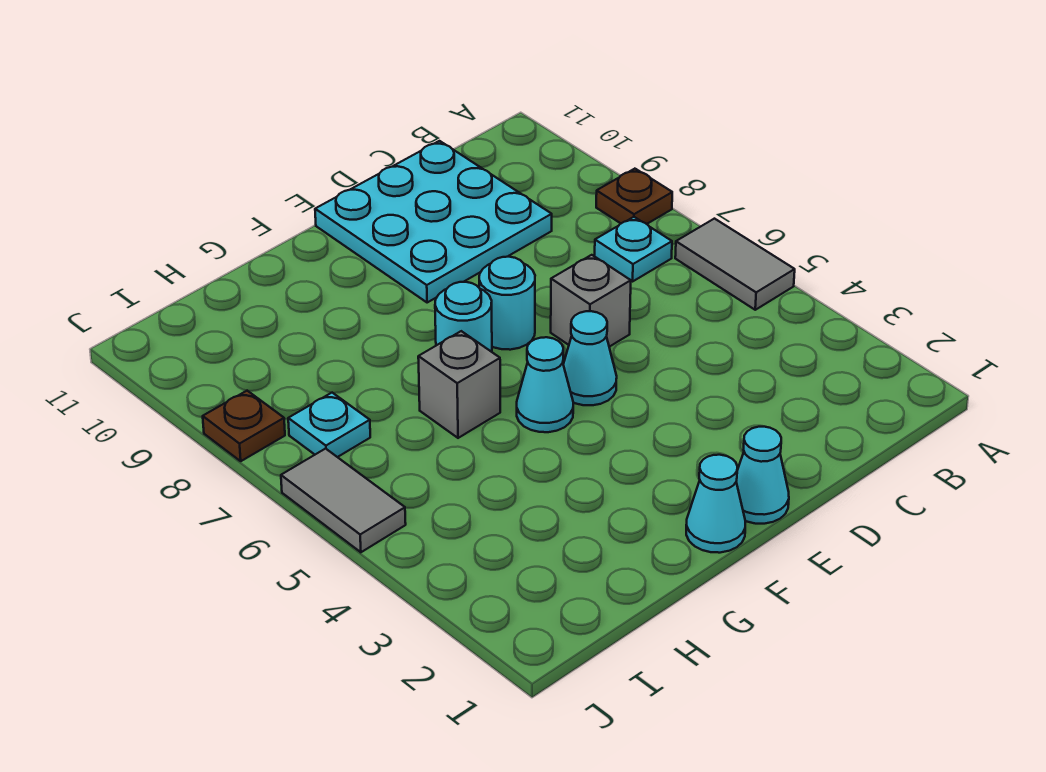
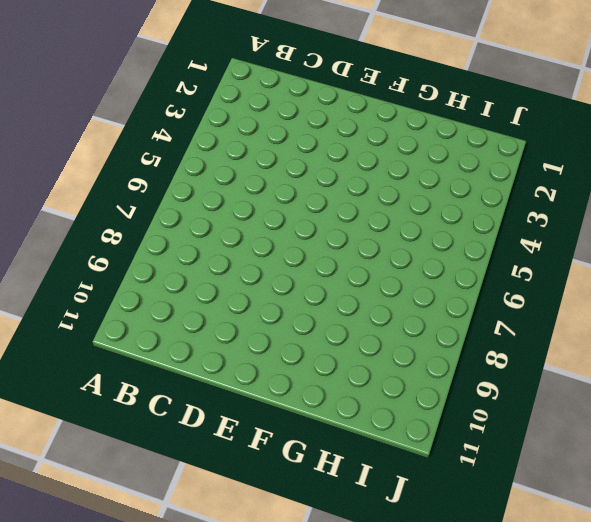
none -> grey 1x2 tile [675,219,795,310]
none -> brown 1x1 plate [596,169,672,224]
none -> cyan 1x1 plate [595,217,672,281]

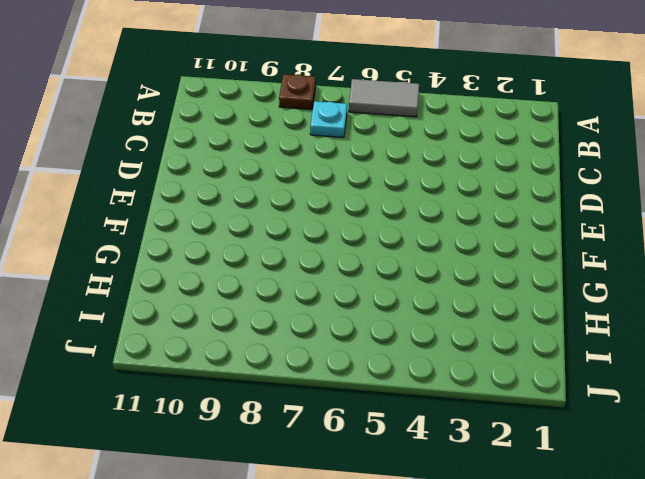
none -> cyan 3x3 plate [315,141,552,303]
none -> grey 1x1 brick [551,255,631,347]
none -> cyan 1x1 cone [736,427,789,524]

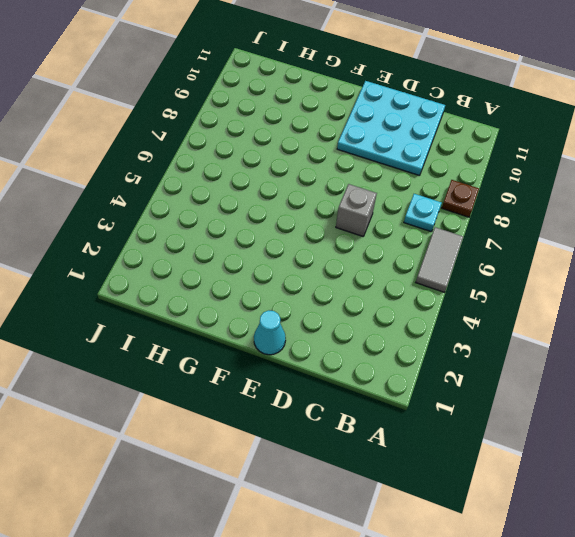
none -> cyan 1x1 cone [563,311,617,405]
none -> cyan 1x1 round brick [479,257,535,350]
none -> cyan 1x1 cone [686,455,745,553]

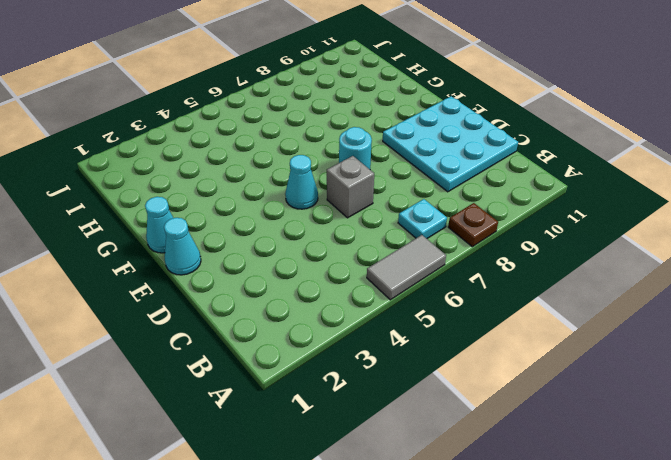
none -> cyan 1x1 cone [517,337,573,432]
none -> cyan 1x1 round brick [435,282,492,352]
none -> grey 1x1 brick [418,331,500,438]

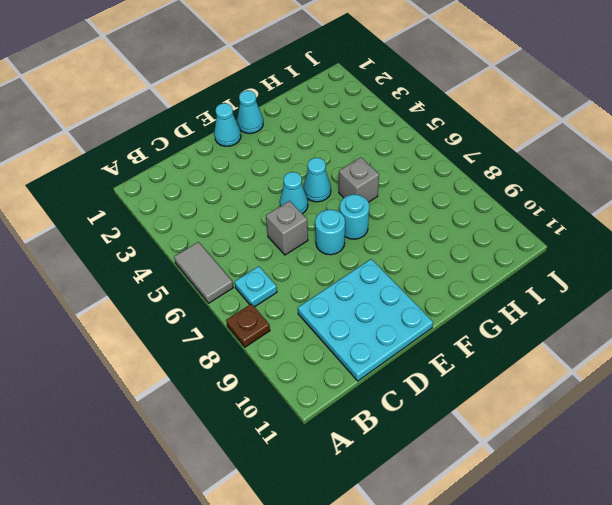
none -> cyan 1x1 plate [288,393,370,457]
none -> grey 1x2 tile [281,449,406,552]
none -> brown 1x1 plate [203,391,285,461]

